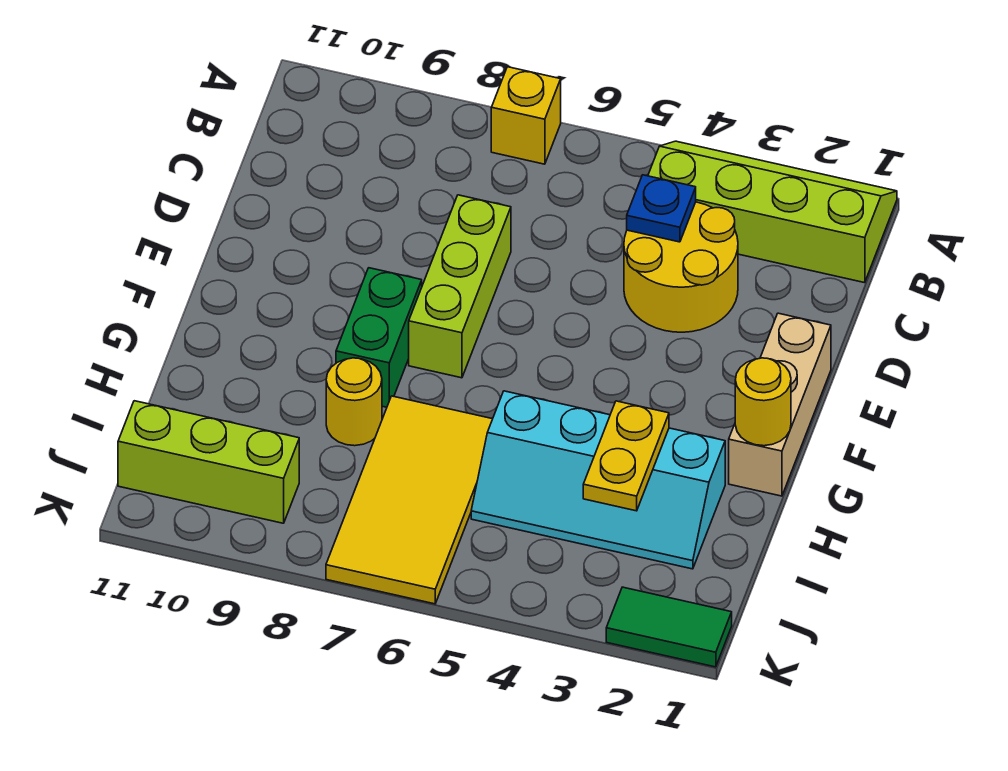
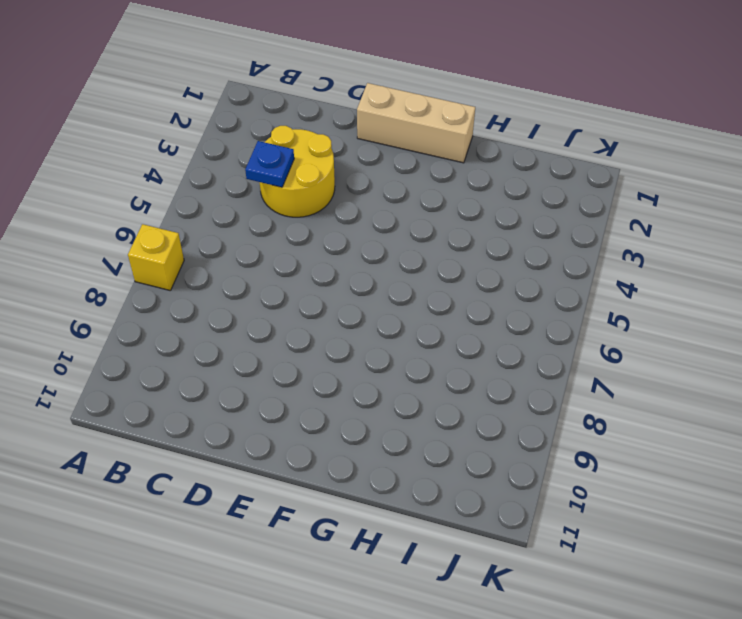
none -> lime 2x4 slope [648,141,897,283]
none -> lime 1x3 brick [409,195,511,378]
none -> green 1x2 brick [336,268,422,407]

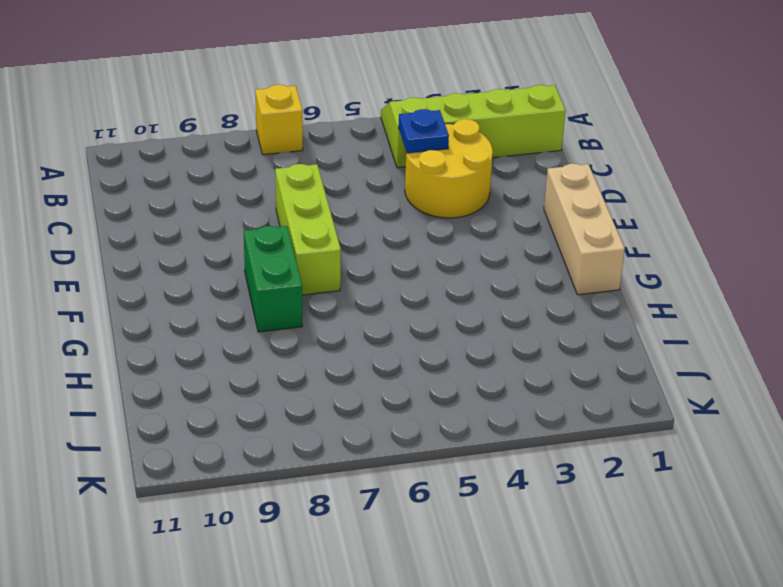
none -> cyan 2x4 slope [471,391,725,569]
none -> yellow 2x4 tile [326,396,492,604]
none -> yellow 1x1 round brick [326,358,382,446]

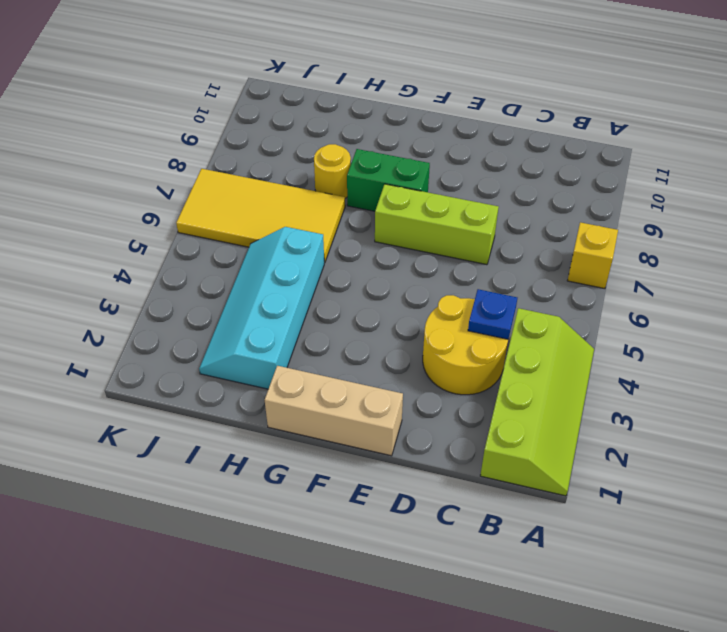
none -> lime 1x3 brick [118,401,299,523]
none -> green 1x2 tile [606,587,732,667]
none -> yellow 1x1 round brick [735,358,791,446]

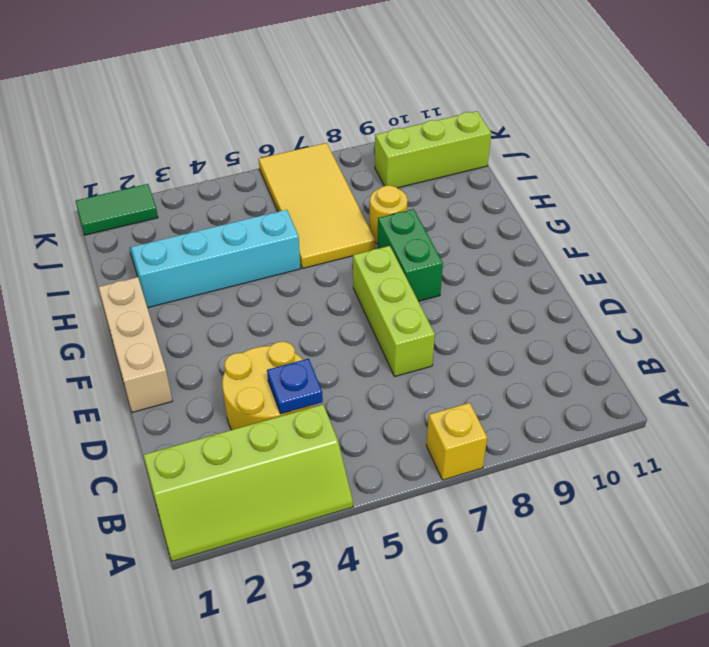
none -> yellow 1x1 round brick [735,358,791,446]
none -> yellow 1x2 plate [583,401,669,511]

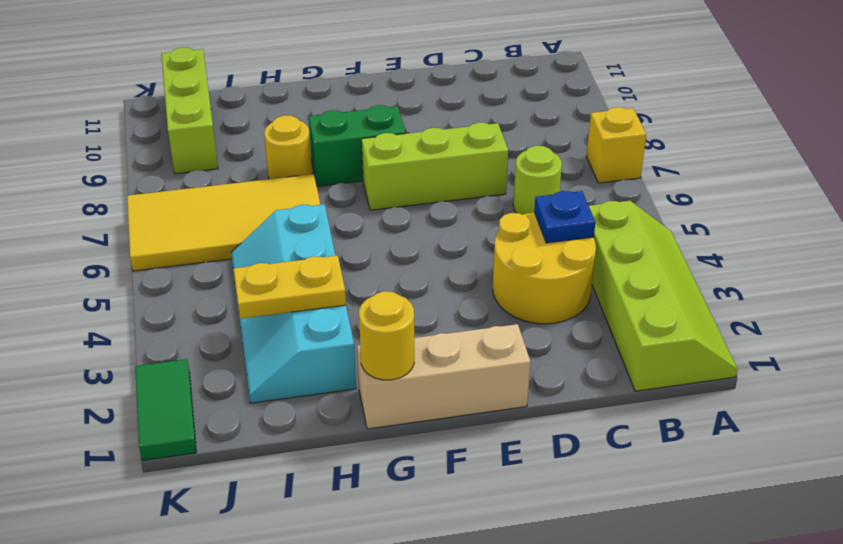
lime 1x1 round brick [513,146,562,215] -> none

